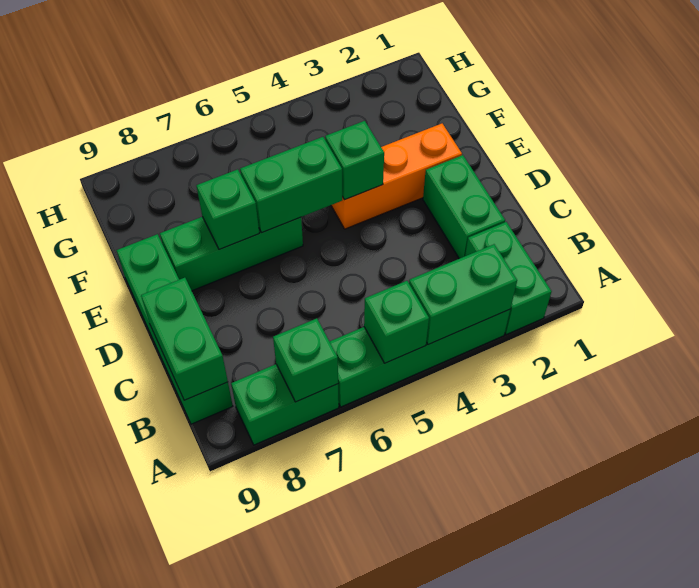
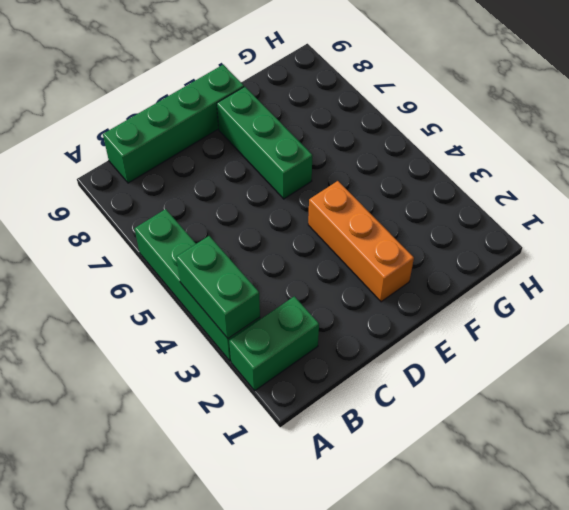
none -> green 1x2 brick [231,364,339,445]
none -> green 1x2 brick [423,155,505,259]
none -> green 1x1 brick [364,281,429,363]

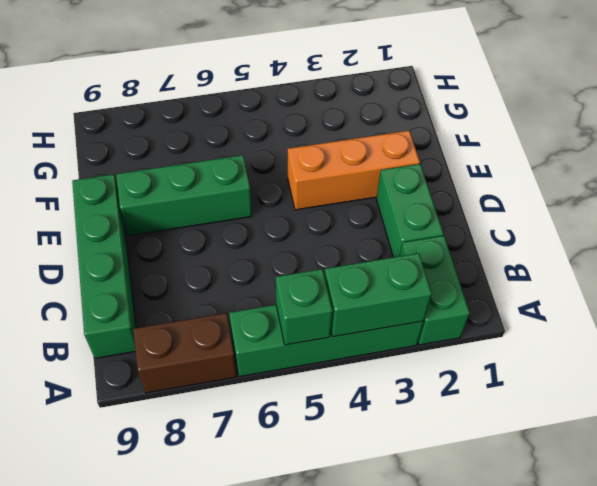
brown 1x2 brick [133,313,237,393] -> green 1x2 brick [231,364,339,445]
none -> green 1x1 brick [273,318,338,402]
none -> green 1x2 brick [141,278,228,400]
none -> green 1x1 brick [325,121,384,200]

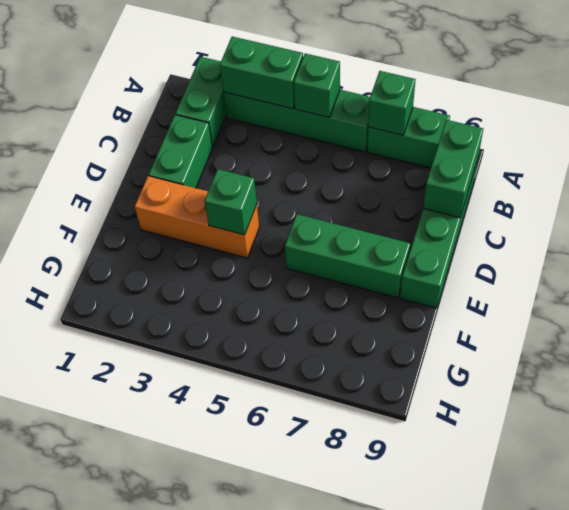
none -> green 1x2 brick [240,137,342,233]
none -> green 1x1 brick [196,169,259,250]

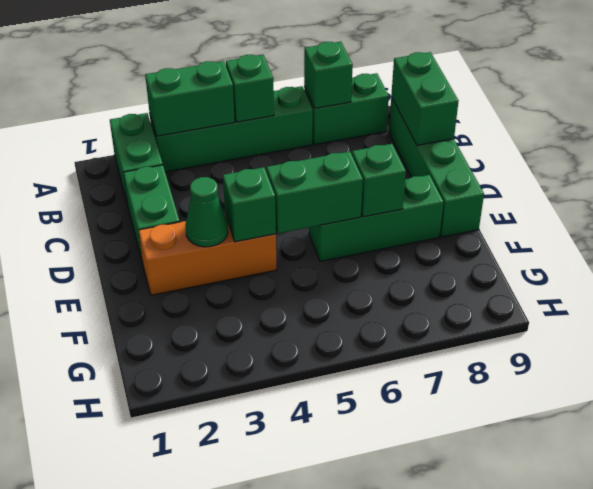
green 1x1 cone [185,177,228,247] -> none

